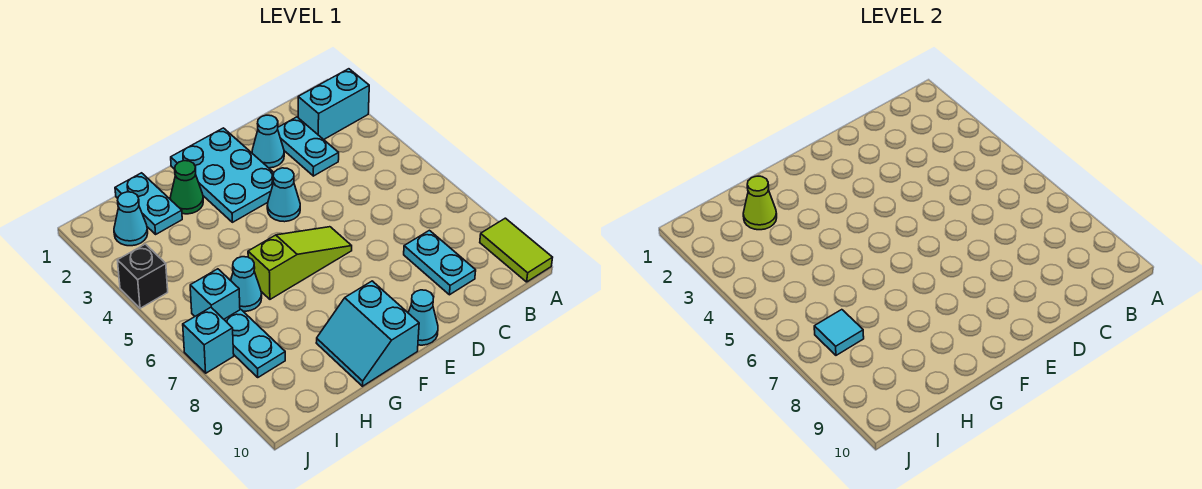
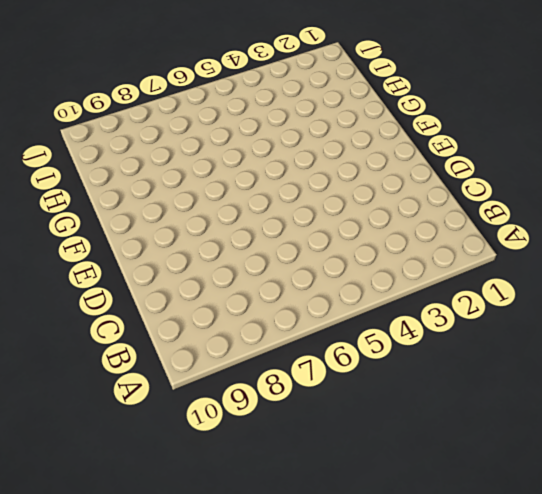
none -> cyan 1x2 brick [298,69,369,140]
none -> lime 1x2 tile [480,218,553,282]
none -> cyan 1x2 plate [278,117,339,176]

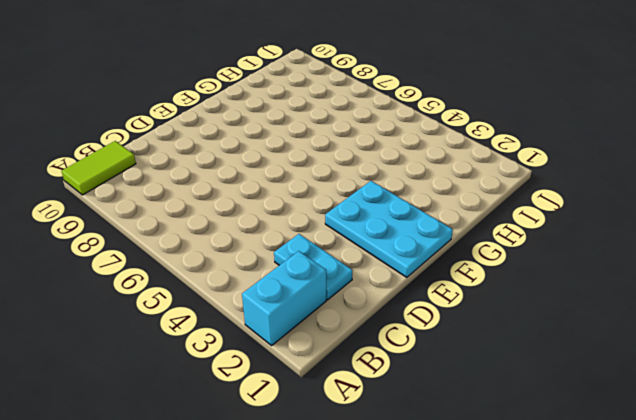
lime 1x2 tile [61,141,136,195] -> lime 1x2 tile turned to [480,218,553,282]
none -> cyan 1x2 plate [404,230,476,295]
none -> cyan 1x1 cone [252,115,284,168]
none -> cyan 1x1 cone [267,168,300,222]

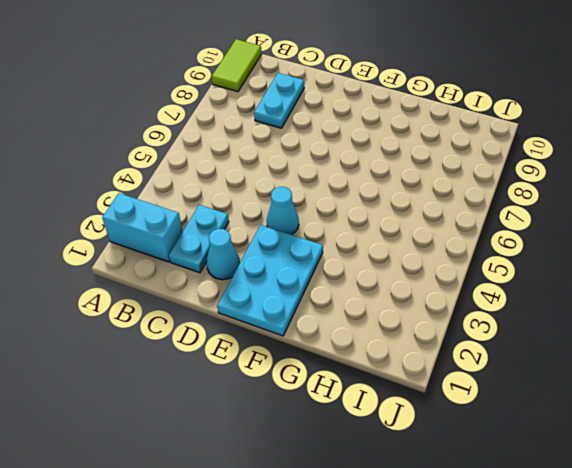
none -> lime 1x3 slope [248,227,352,299]
none -> cyan 1x1 cone [408,290,438,345]
none -> cyan 2x2 slope [316,281,419,386]

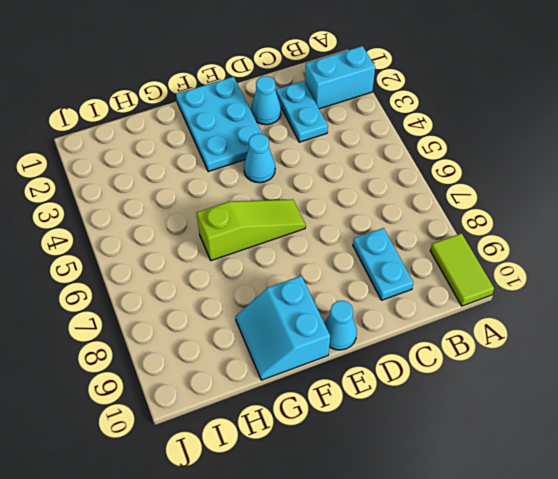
none -> green 1x1 cone [170,161,203,214]
none -> cyan 1x2 plate [115,173,182,234]
none -> cyan 1x1 cone [231,257,262,311]

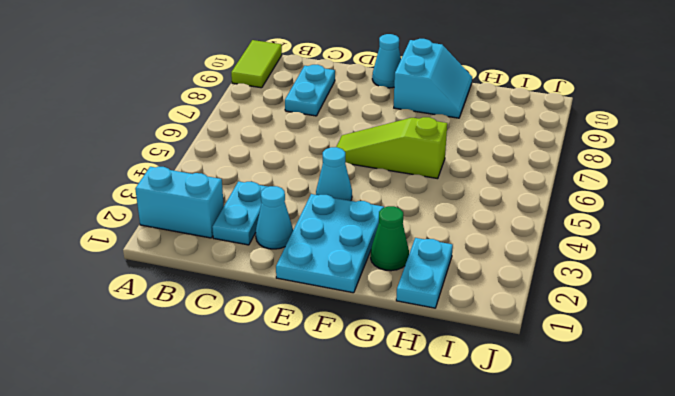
none -> cyan 1x1 cone [231,257,262,311]
none -> cyan 1x1 cone [114,192,148,246]
none -> cyan 1x1 brick [190,269,240,319]

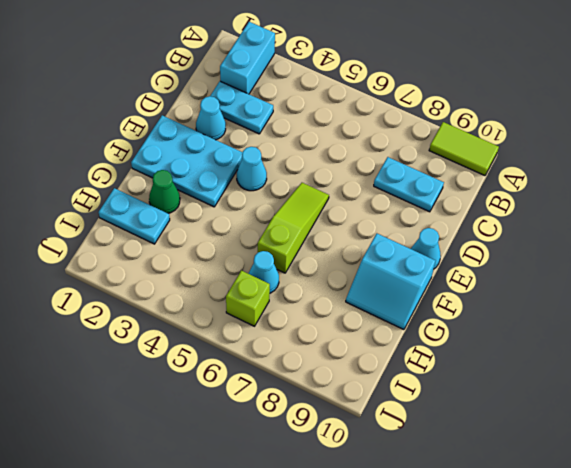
lime 1x1 brick [226,271,270,326] -> cyan 1x1 brick [190,269,240,319]
none -> cyan 1x1 cone [114,192,148,246]
none -> cyan 1x2 plate [224,310,285,377]
none -> black 1x1 brick [117,244,168,308]

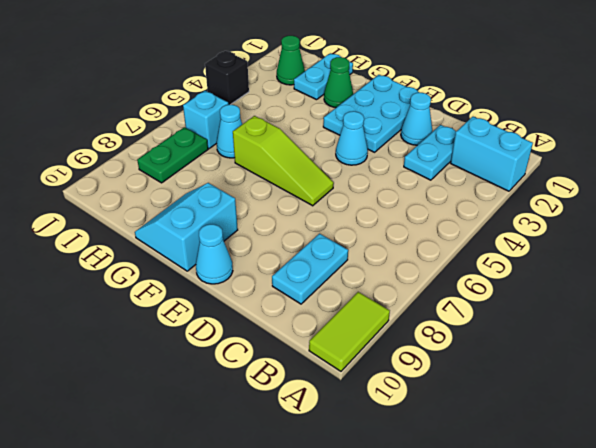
green 1x1 cone [277,36,305,85] -> cyan 1x1 cone [114,192,148,246]
green 1x2 plate [137,127,208,183] -> cyan 1x2 plate [224,310,285,377]
none -> cyan 1x1 brick [183,307,234,373]
none -> lime 1x1 cone [743,176,777,230]
none -> cyan 1x1 tile [814,310,864,355]

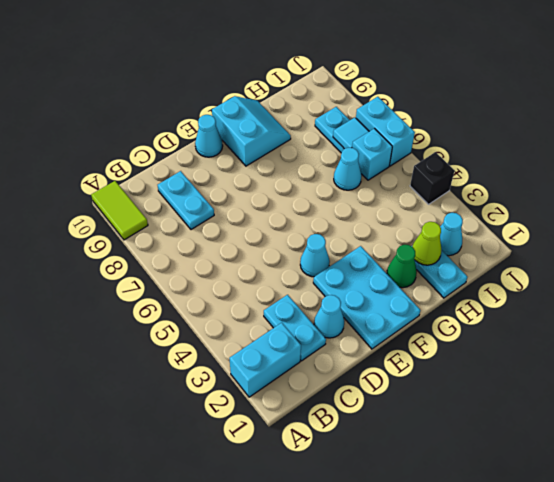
cyan 1x2 brick [356,97,415,166] -> cyan 1x1 brick [183,307,234,373]
none -> lime 1x3 slope [248,227,352,299]

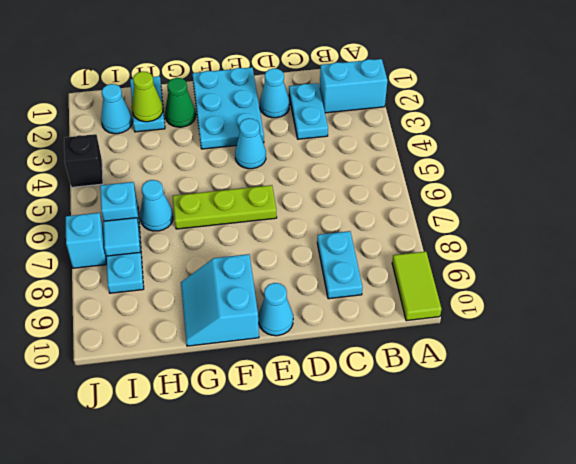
lime 1x3 plate [173,185,277,229] -> lime 1x3 slope [248,227,352,299]

